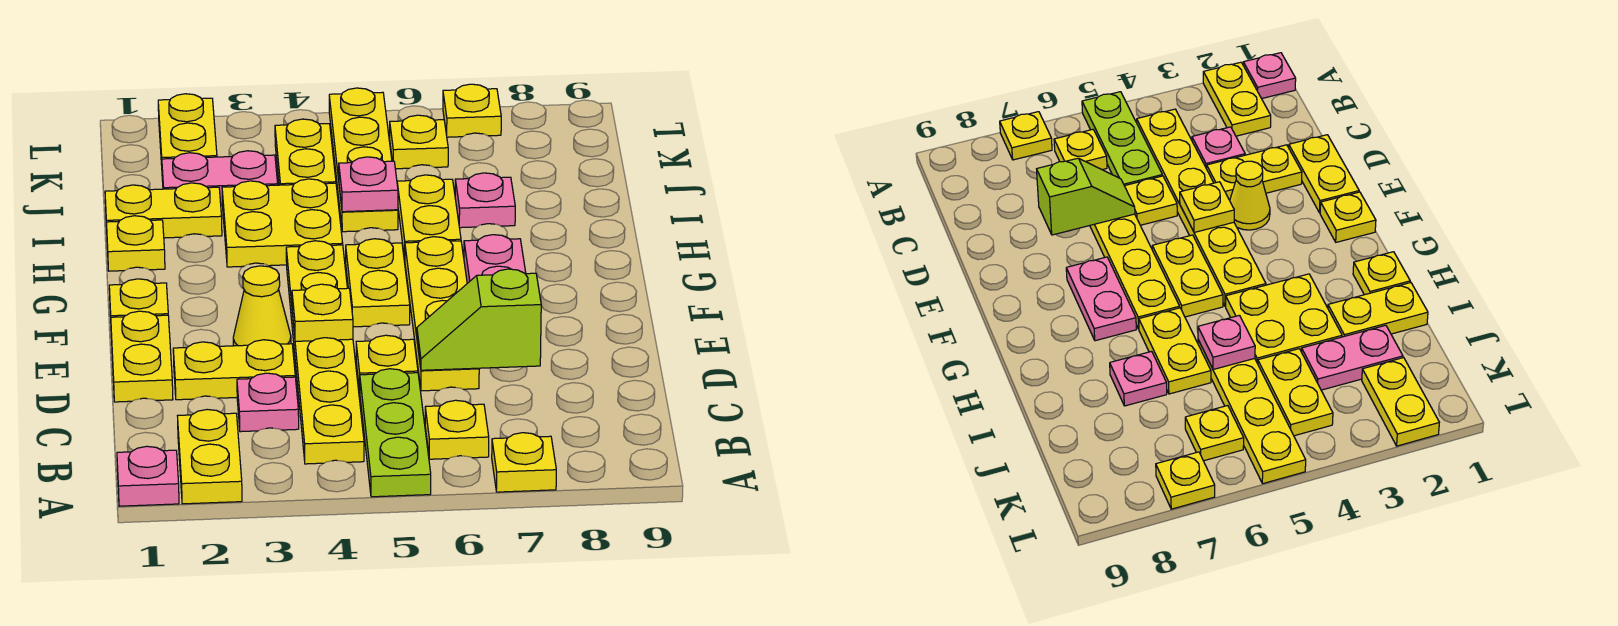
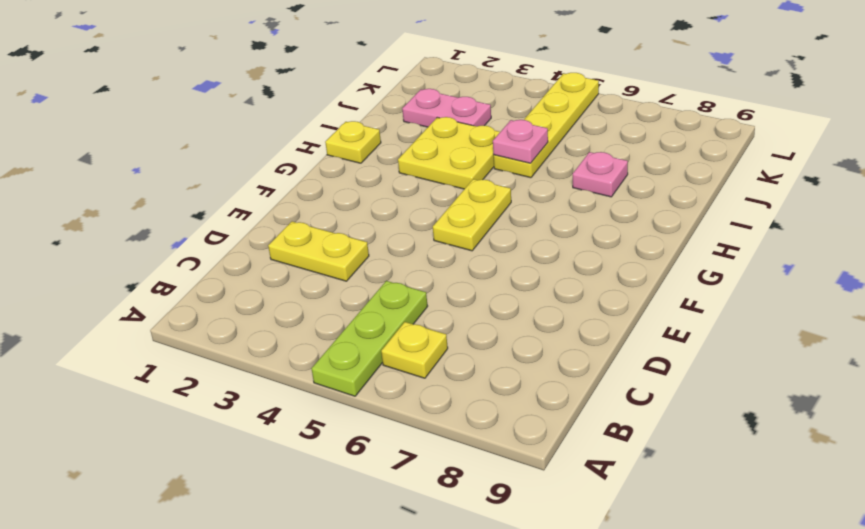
none -> pink 1x1 plate [117,446,179,506]
none -> yellow 1x2 plate [178,409,242,504]
none -> yellow 1x1 plate [492,433,556,492]

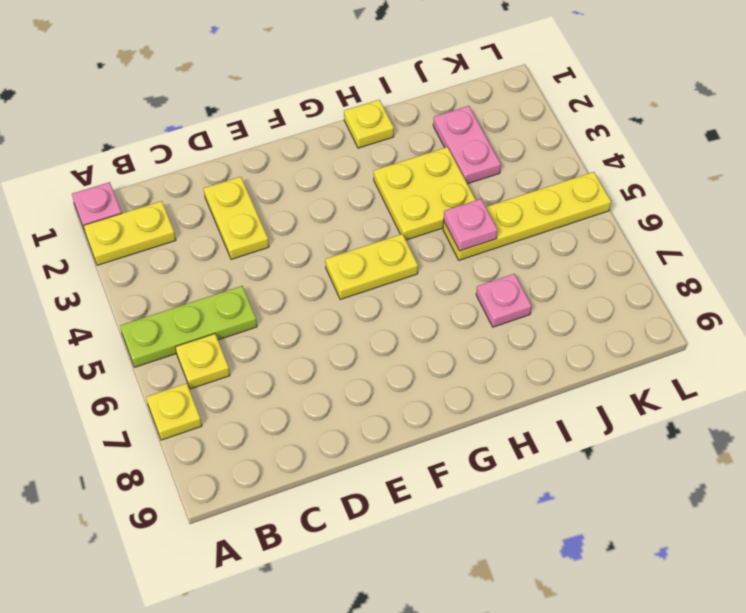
none -> yellow 1x6 plate [286,241,364,464]
none -> pink 1x1 plate [237,373,299,432]
none -> yellow 1x2 plate [111,311,173,402]

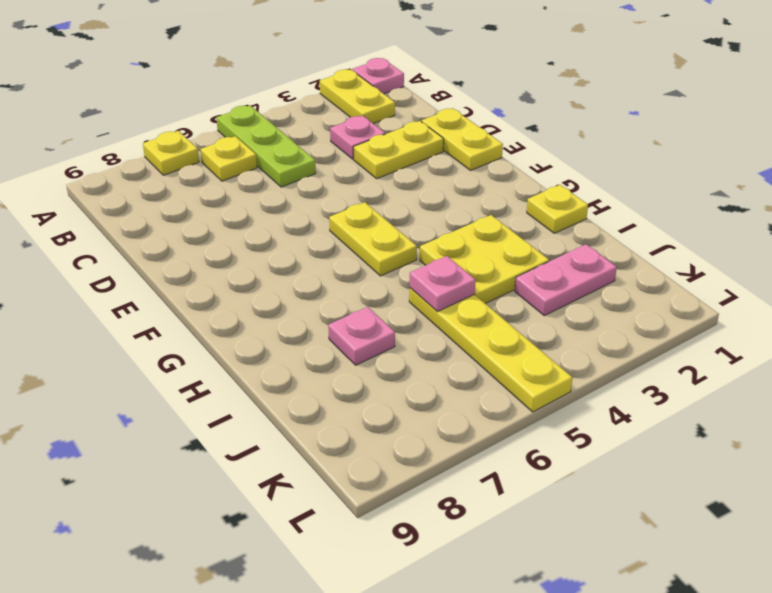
none -> yellow 1x6 plate [286,241,364,464]
none -> yellow 1x1 plate [356,335,418,391]
none -> yellow 1x4 plate [405,237,479,391]

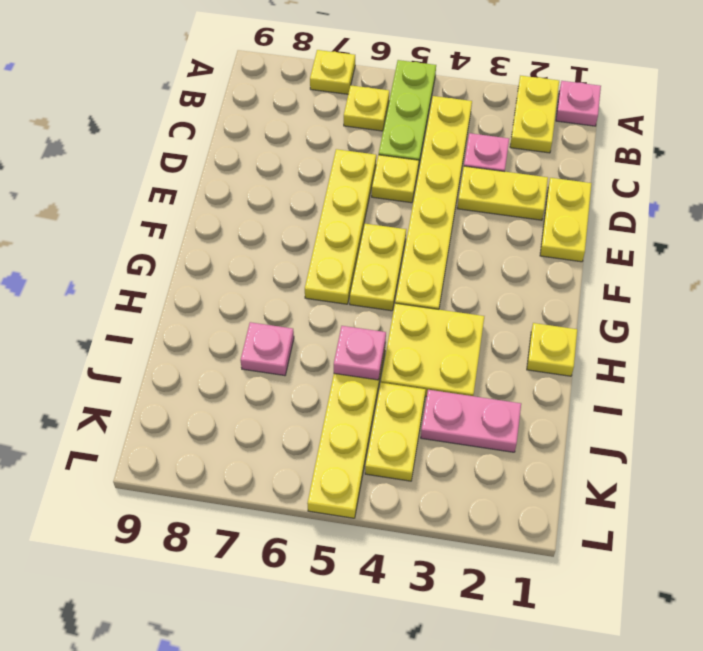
none -> yellow 1x1 cone [233,266,291,346]
none -> yellow 1x1 plate [109,279,168,317]
none -> pink 1x2 plate [464,235,526,283]

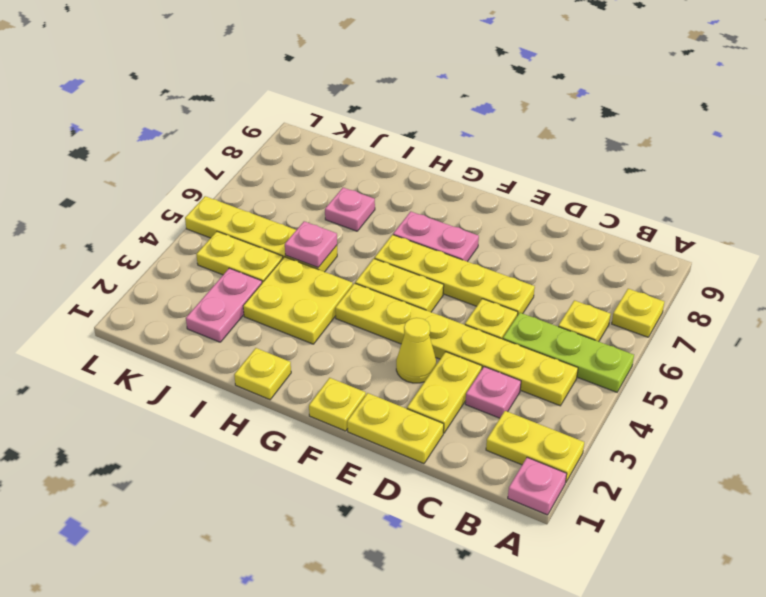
none -> yellow 1x2 plate [397,175,461,259]
none -> yellow 1x2 plate [105,183,222,238]
none -> yellow 1x2 plate [158,94,217,165]

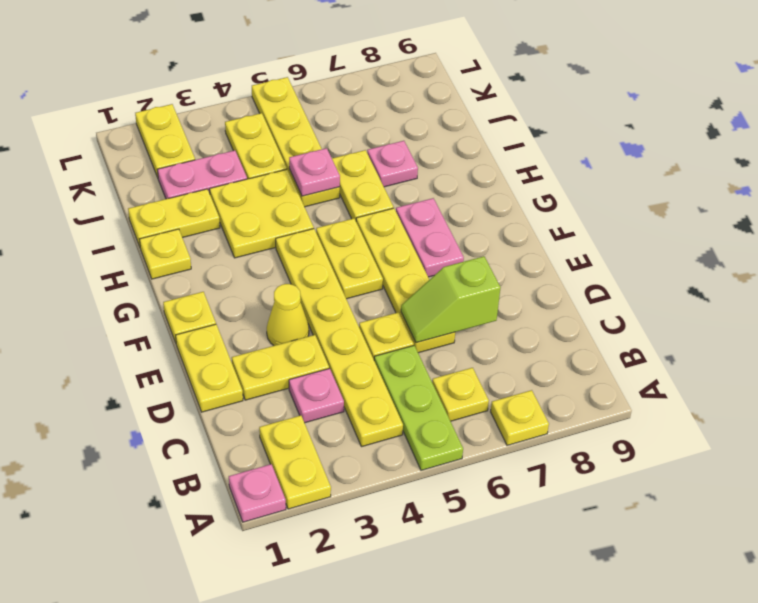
none -> yellow 1x1 plate [390,115,448,169]
none -> yellow 1x1 plate [443,84,501,137]
none -> yellow 1x1 plate [292,284,353,341]

